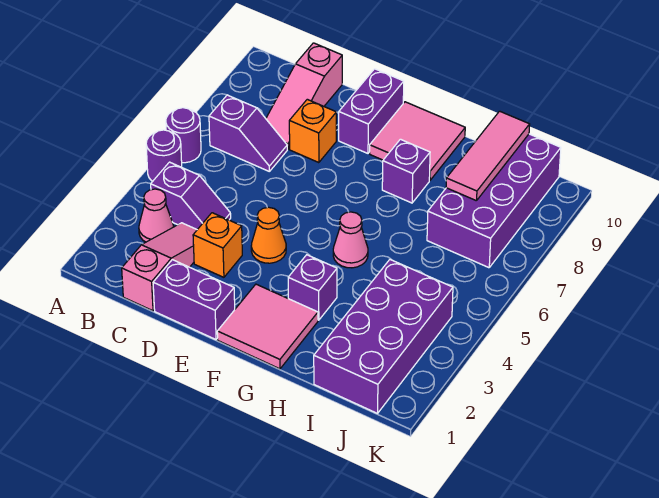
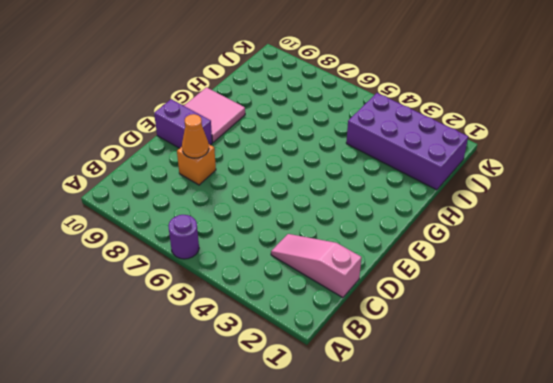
orange 1x1 cone [182,114,209,158] -> orange 1x1 cone moved to [251,207,286,263]
none -> purple 1x1 round brick [146,130,182,182]
none -> pink 1x1 cone [139,189,174,242]
none -> purple 1x2 slope [151,162,231,230]

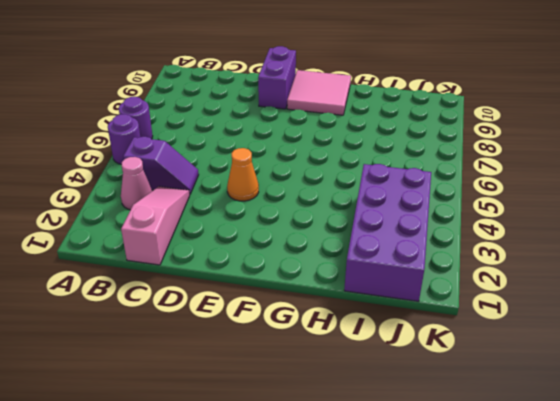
none -> purple 1x2 slope [209,95,287,172]
none -> pink 1x3 slope [266,43,342,149]
none -> purple 1x2 brick [153,260,235,340]

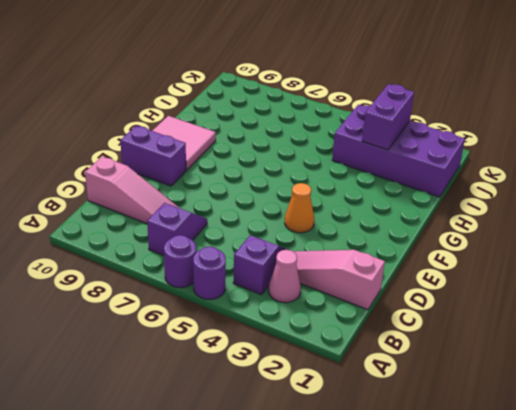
purple 1x2 brick [362,84,414,150] -> purple 1x2 brick moved to [153,260,235,340]
none -> orange 1x1 brick [193,213,242,277]
none -> orange 1x1 brick [289,99,336,163]
none -> pink 2x2 tile [217,284,318,369]

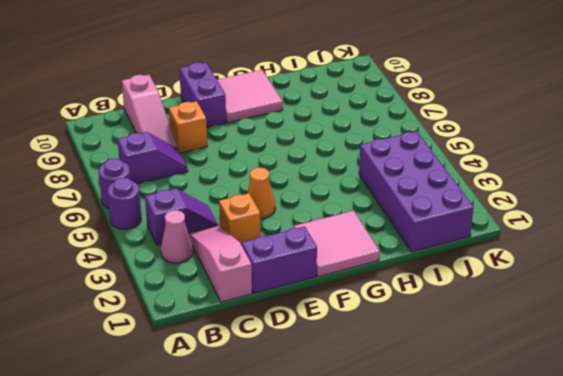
none -> purple 1x1 brick [288,255,337,320]
none -> pink 1x1 cone [333,212,368,268]
none -> purple 1x1 brick [382,139,430,203]

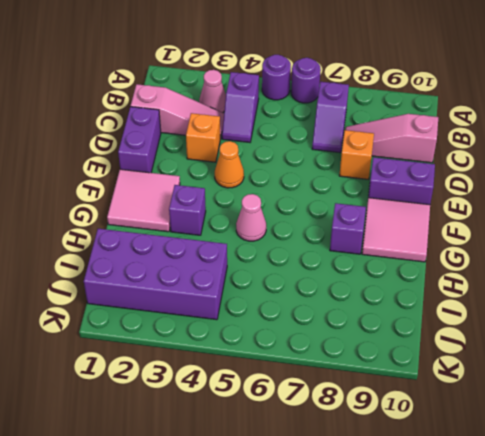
none -> purple 2x4 brick [427,134,561,268]
none -> pink 1x3 tile [446,111,530,201]

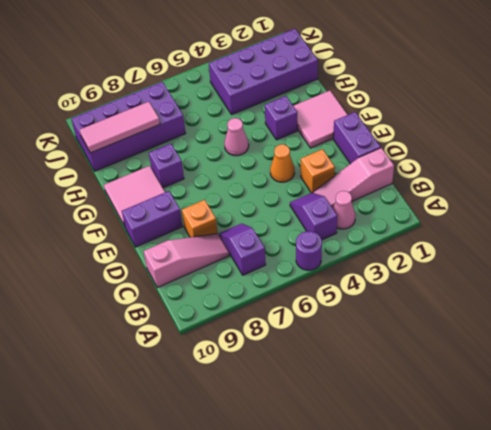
none -> purple 1x1 round brick [166,108,201,163]

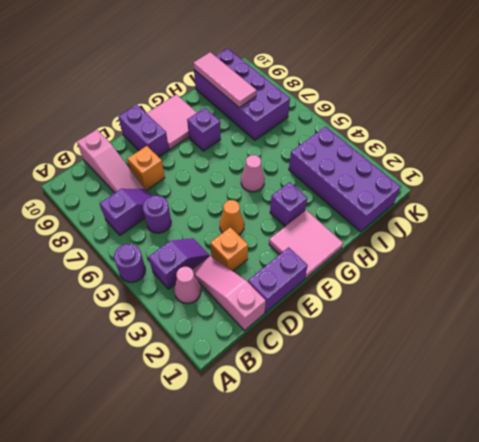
purple 1x1 round brick [143,195,171,233] -> purple 1x1 round brick moved to [166,108,201,163]

